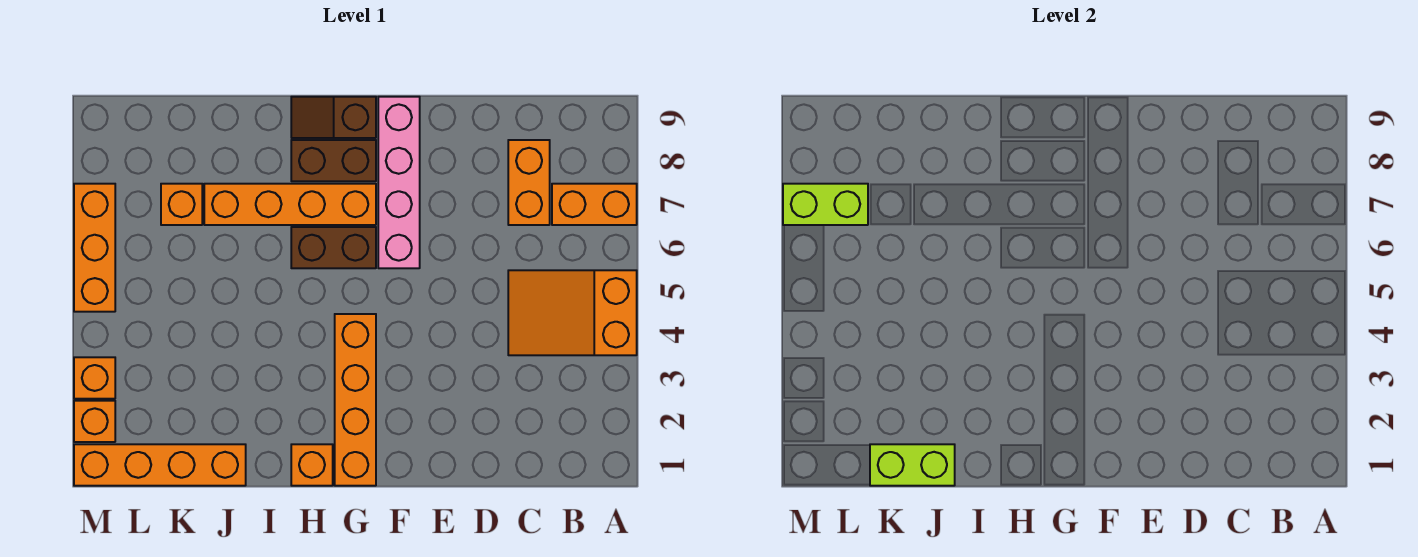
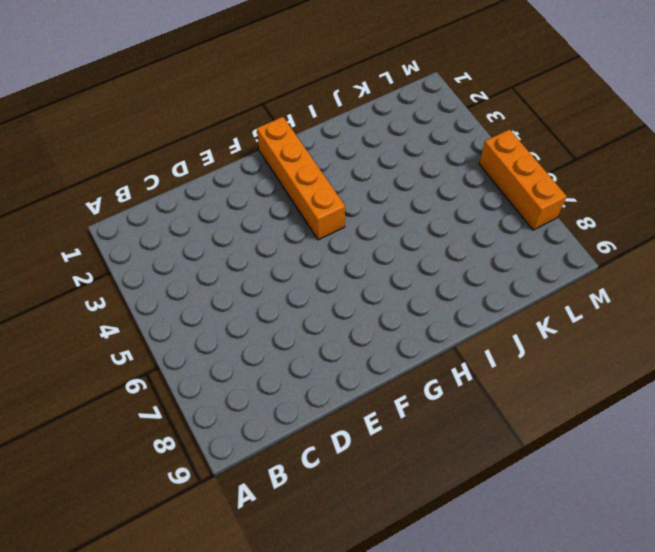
none -> orange 2x3 slope [508,270,637,355]
none -> orange 1x2 brick [552,184,637,225]
none -> orange 1x2 brick [508,140,550,225]

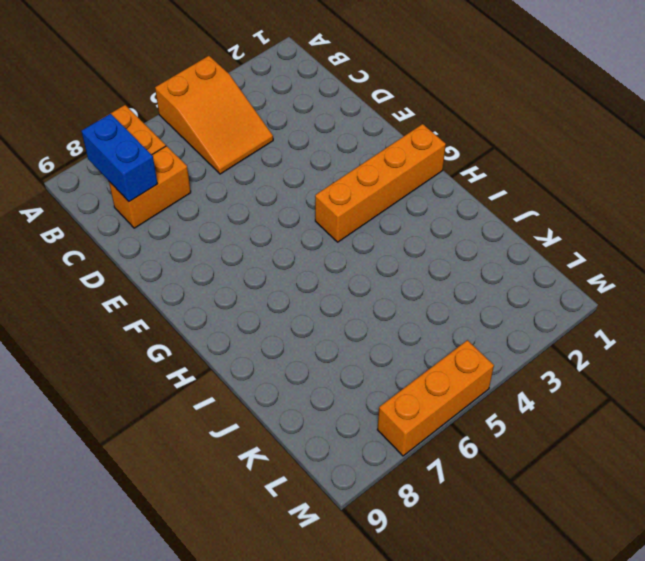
blue 1x2 brick [82,114,157,202] -> none
none -> pink 1x4 brick [378,97,420,268]
none -> brown 1x2 brick [291,227,376,268]
none -> orange 1x4 brick [204,184,376,225]

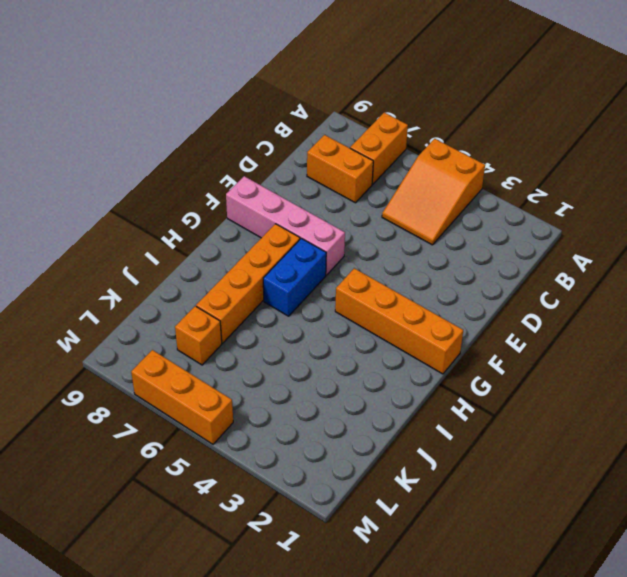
blue 1x2 brick [263,238,326,316] -> brown 1x2 brick [291,227,376,268]
none -> brown 1x2 brick [291,140,376,181]
none -> brown 1x2 slope [291,97,376,138]
none -> orange 1x1 brick [291,444,333,486]

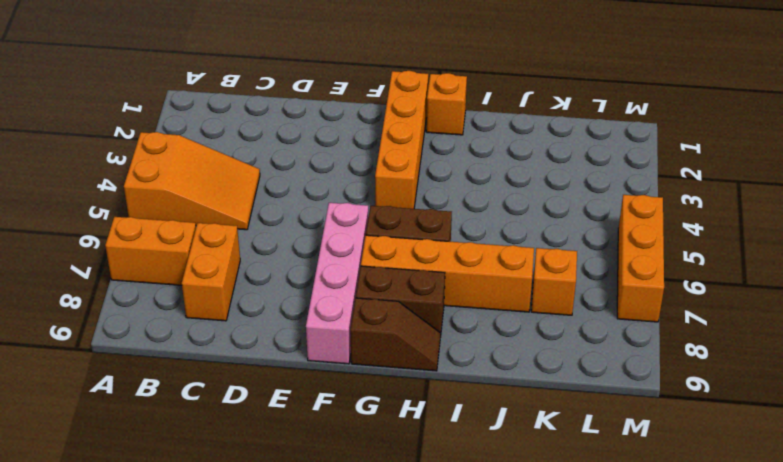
none -> orange 1x4 brick [74,444,246,486]
none -> orange 1x1 brick [74,401,115,442]
none -> orange 1x1 brick [74,357,115,399]

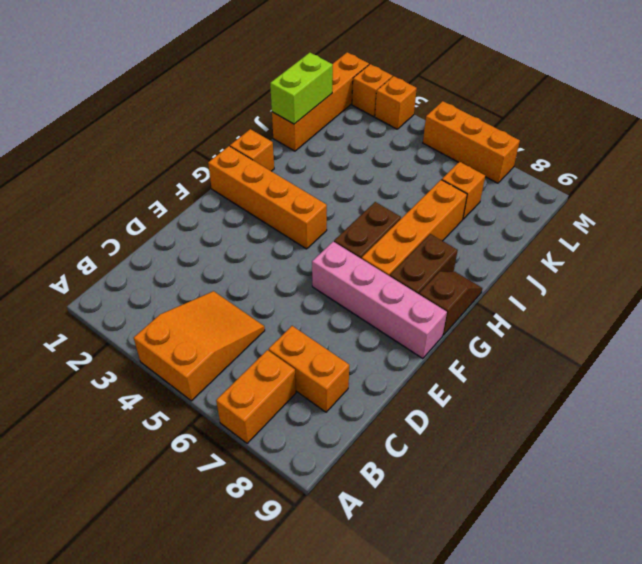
none -> lime 1x2 brick [783,184,868,225]

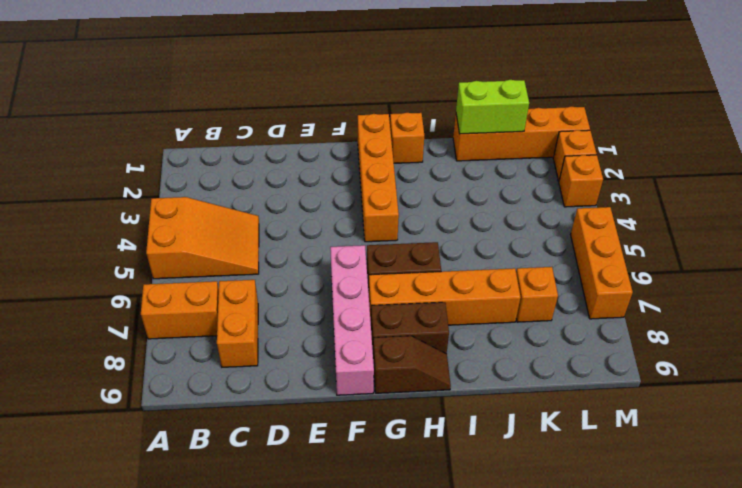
none -> lime 1x2 brick [783,184,868,225]

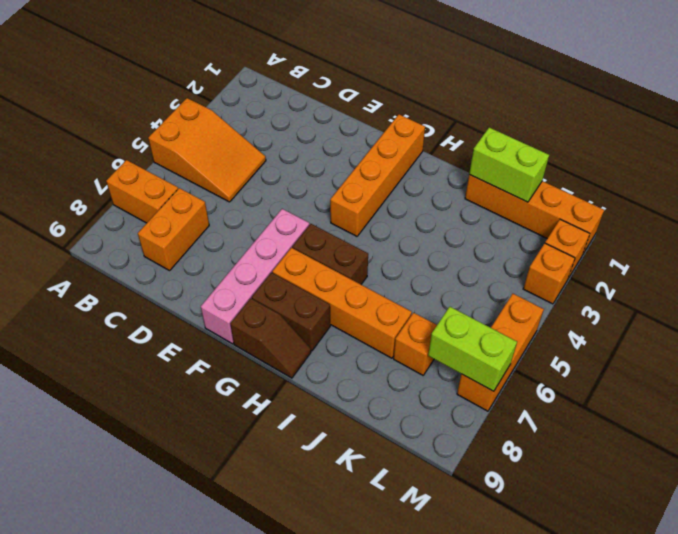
none -> orange 1x1 brick [291,444,333,486]

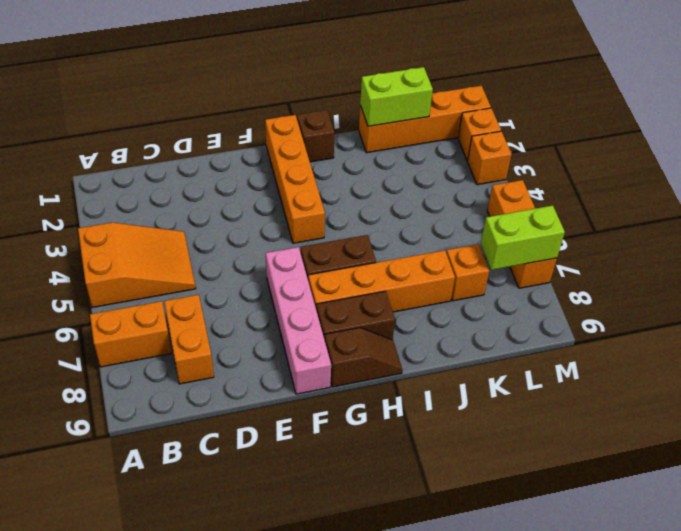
brown 1x1 brick [297,110,335,162] -> orange 1x1 brick [291,444,333,486]

